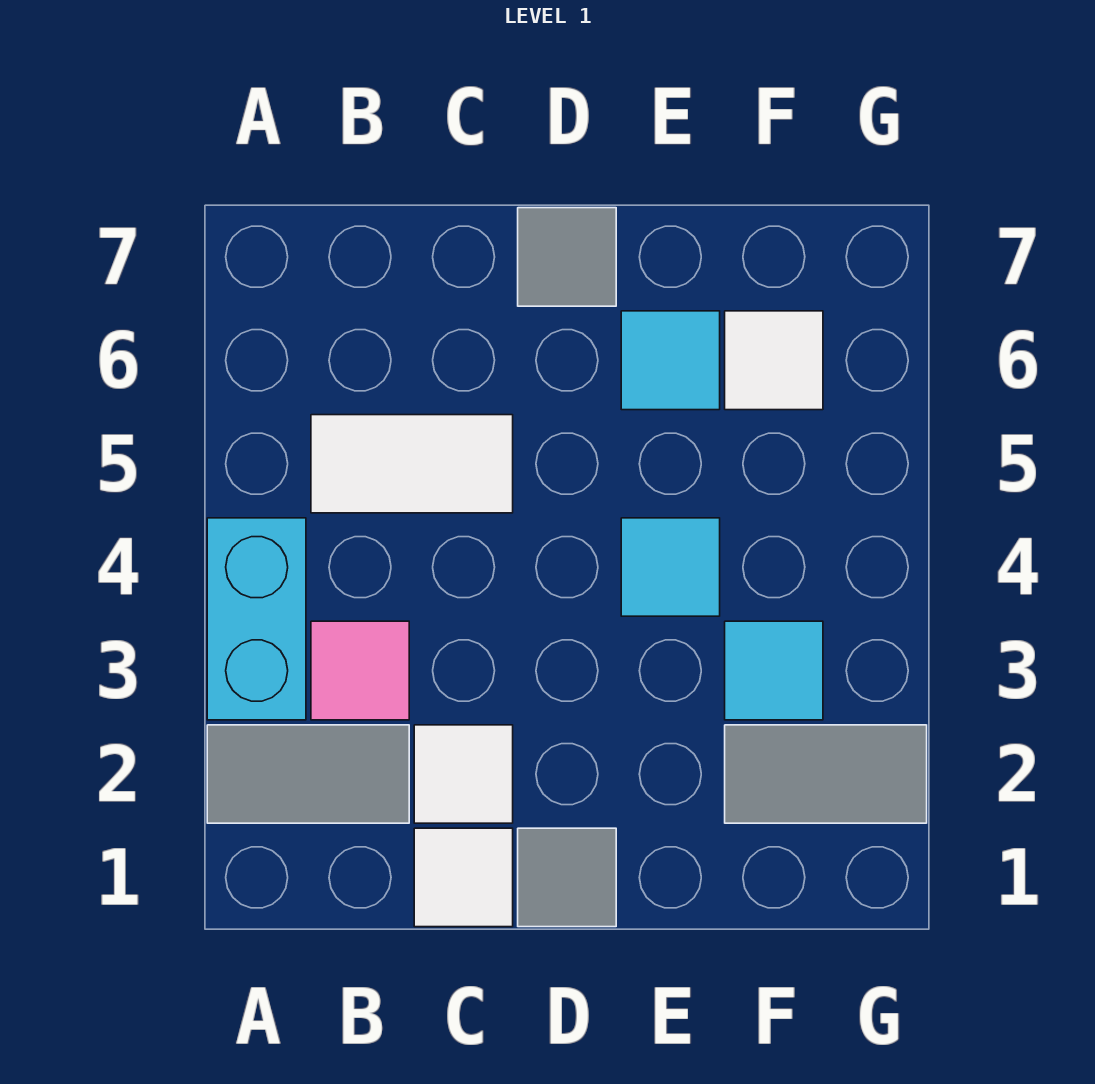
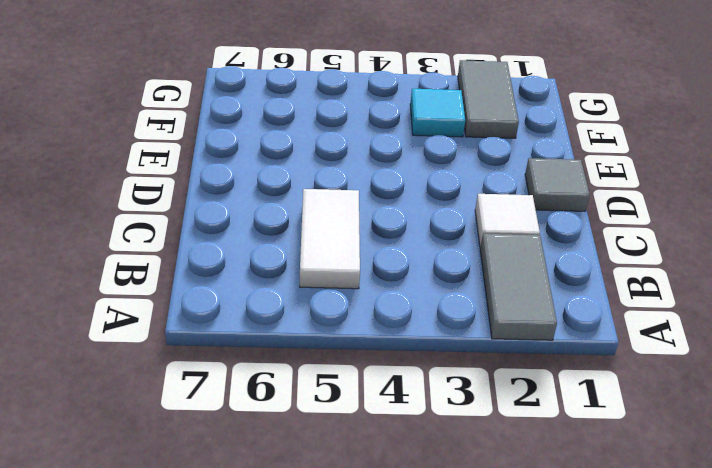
none -> cyan 1x2 brick [207,518,306,720]
none -> pink 1x1 tile [311,621,409,720]
none -> white 1x1 tile [414,828,513,927]

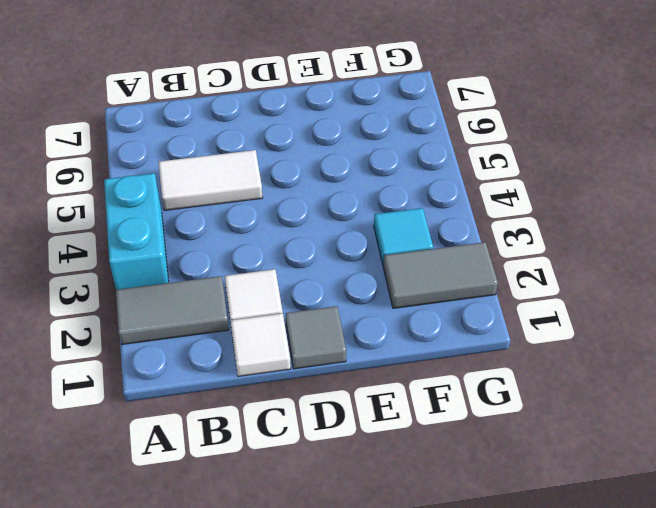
none -> pink 1x1 tile [311,621,409,720]
none -> grey 1x1 tile [518,208,616,306]
none -> cyan 1x1 tile [621,518,720,616]

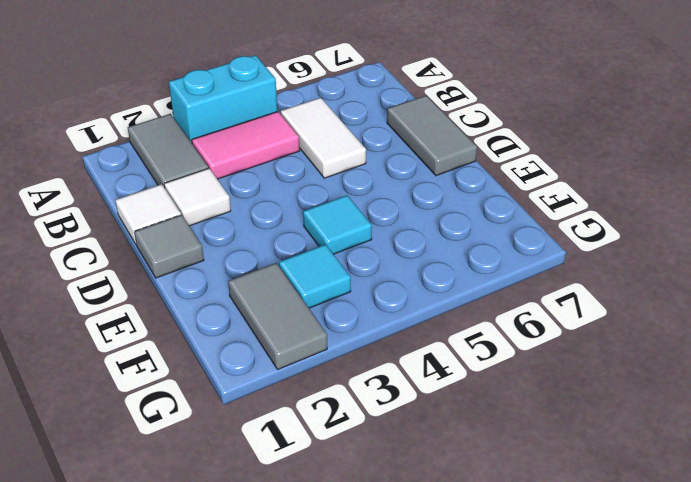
pink 1x2 tile [192,112,300,179] -> pink 1x1 tile [311,621,409,720]
grey 1x2 tile [387,96,477,176] -> grey 1x1 tile [518,208,616,306]
none -> cyan 1x1 tile [621,311,720,410]
none -> white 1x1 tile [725,311,823,410]

